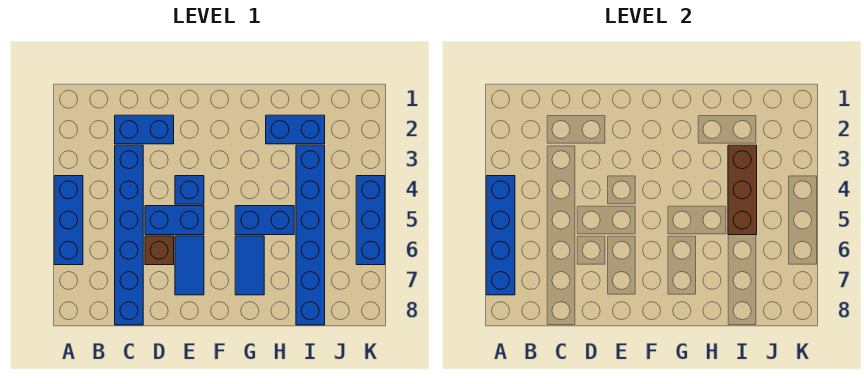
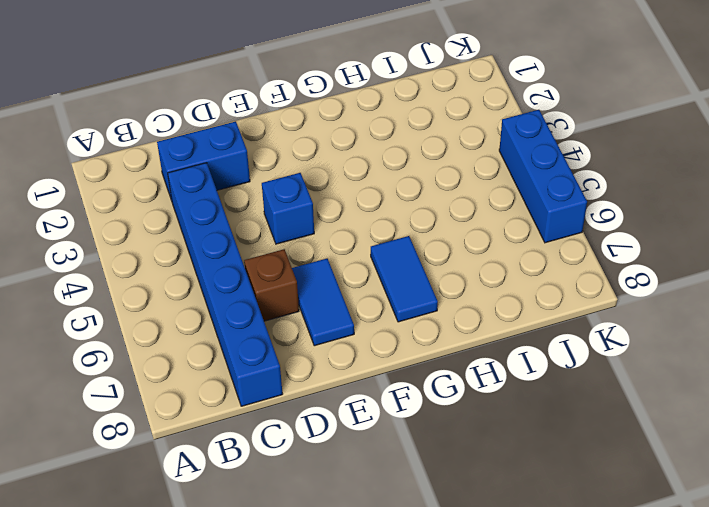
none -> blue 1x3 brick [54,176,83,265]
none -> blue 1x2 brick [145,206,204,235]
none -> blue 1x2 brick [235,206,294,235]

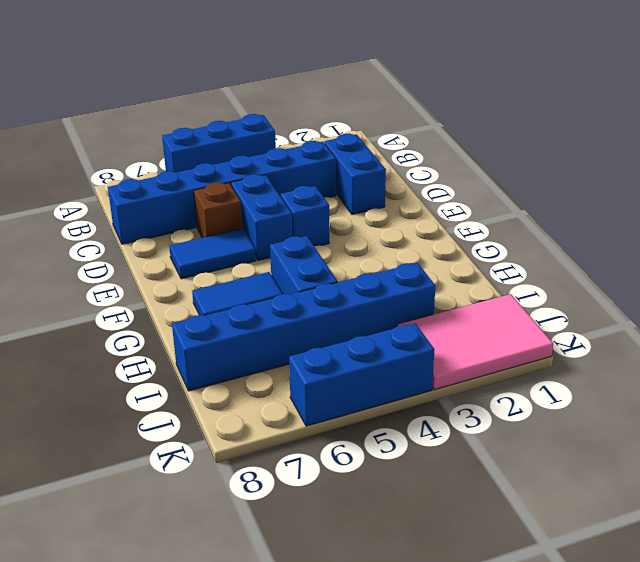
pink 2x3 tile [397,294,553,390] -> none
none -> blue 1x2 brick [266,115,325,144]
none -> blue 1x4 brick [486,176,515,295]
none -> brown 1x3 brick [728,145,757,235]

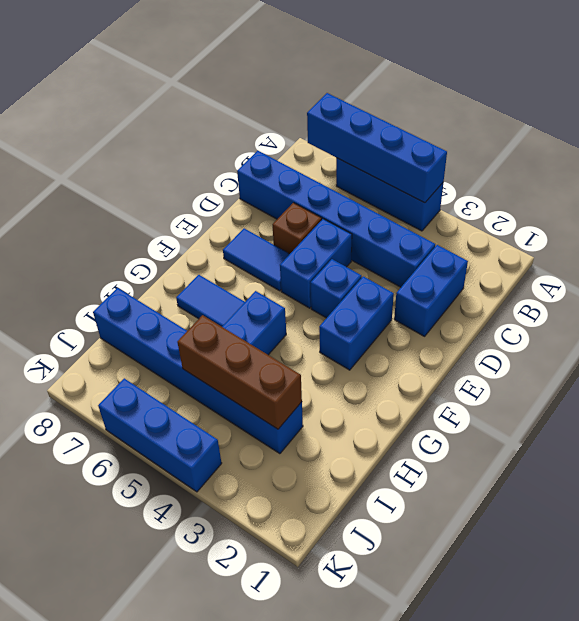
blue 1x2 brick [319,276,394,370] -> blue 1x2 brick moved to [266,115,325,144]

